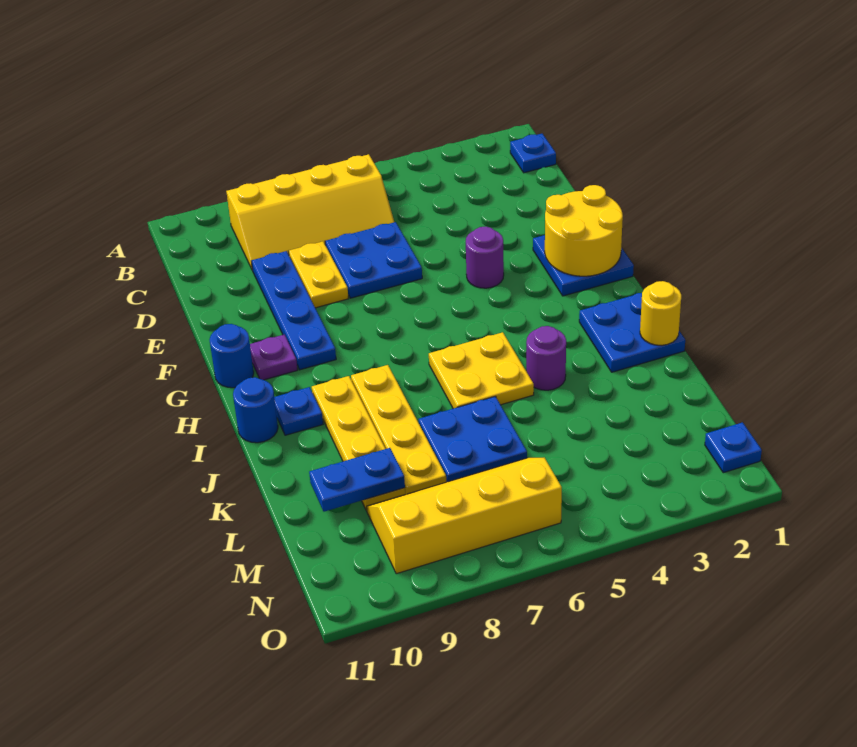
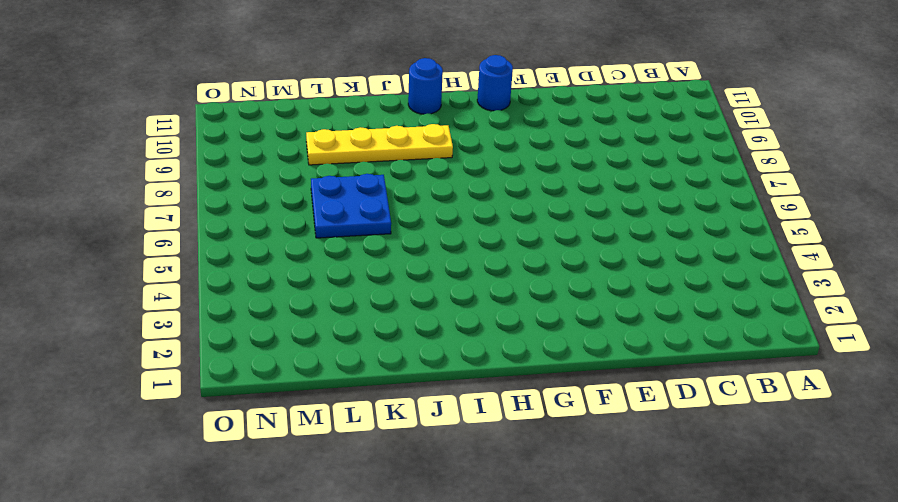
none -> blue 1x1 plate [510,134,556,173]
none -> yellow 2x4 slope [226,154,394,270]
none -> blue 2x2 plate [325,222,422,298]

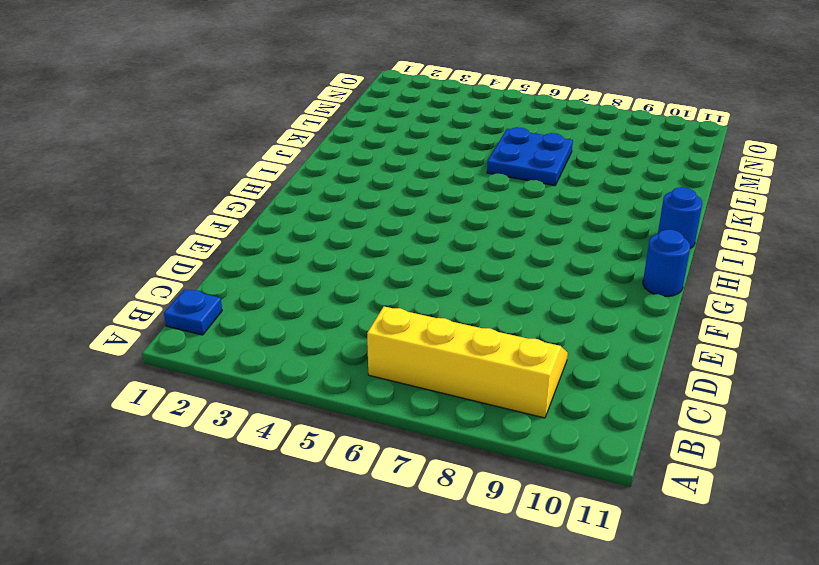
none -> blue 2x2 plate [325,222,422,298]
none -> yellow 1x2 plate [289,241,349,308]
none -> blue 1x4 plate [252,251,336,370]

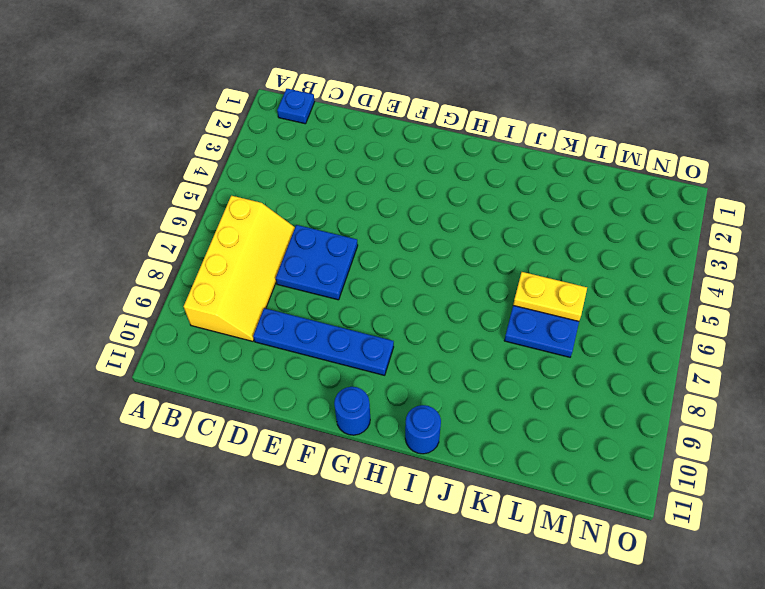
yellow 1x2 plate [513,272,587,321] -> yellow 1x2 plate moved to [289,241,349,308]
none -> blue 2x2 plate [533,235,634,296]
none -> purple 1x1 round brick [466,227,504,288]
none -> purple 1x1 plate [250,335,298,380]

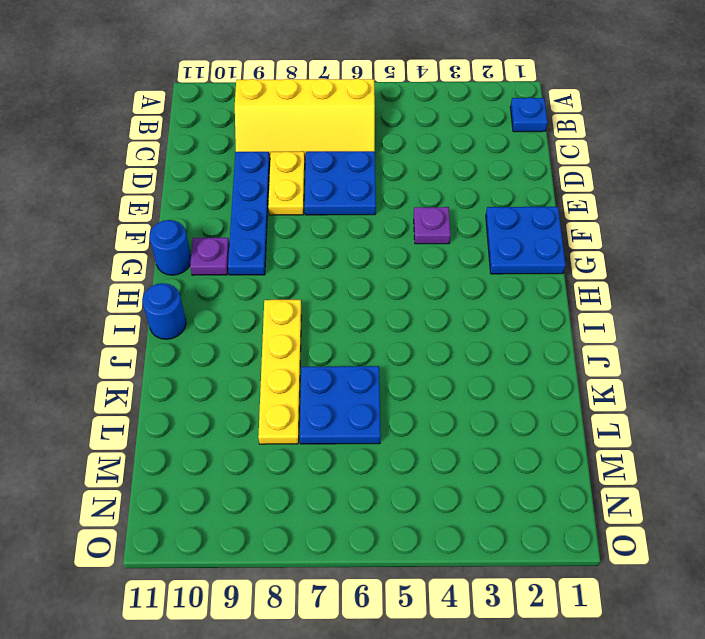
purple 1x1 plate [414,207,451,244] -> purple 1x1 round brick [466,227,504,288]
none -> blue 2x2 plate [579,293,685,372]
none -> yellow 2x2 plate [429,332,534,409]
none -> yellow 1x4 plate [312,376,405,511]

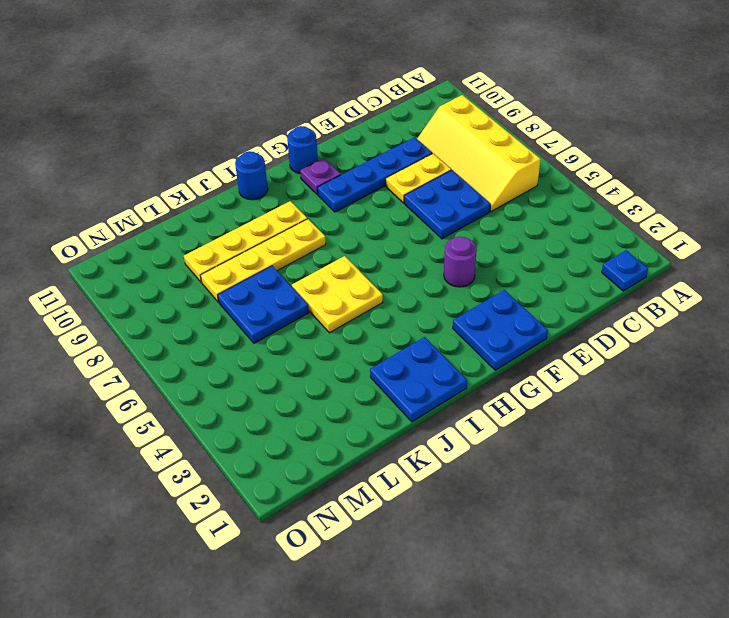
none -> blue 1x1 plate [274,387,323,435]
none -> purple 1x1 round brick [526,326,566,390]
none -> yellow 2x4 slope [367,458,562,574]

